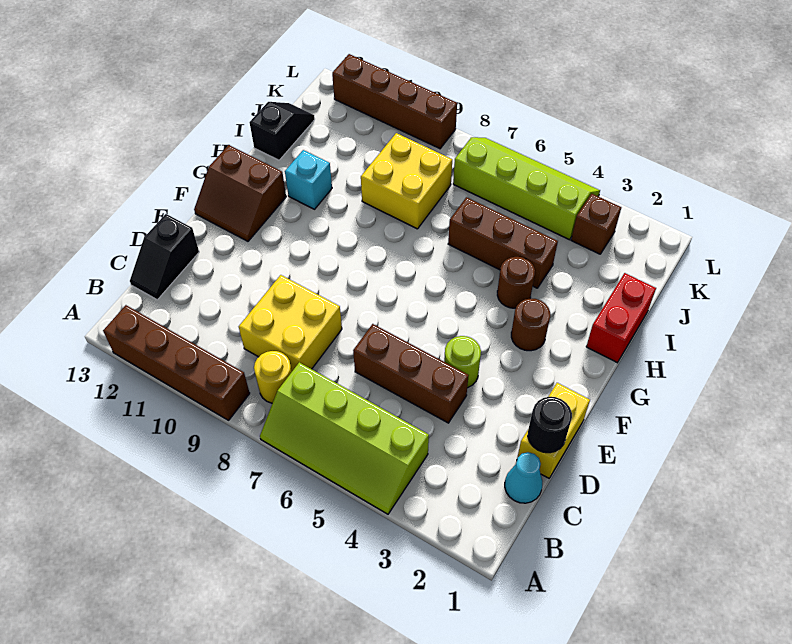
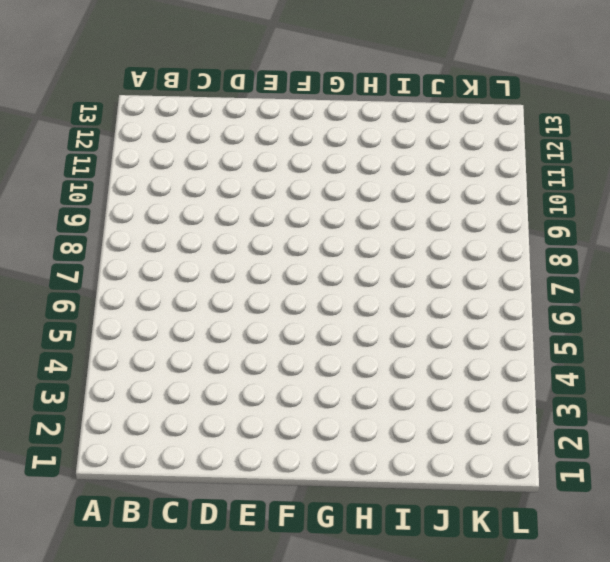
none -> lime 2x4 slope [260,362,429,514]
none -> brown 1x4 brick [103,305,250,420]
none -> yellow 1x1 round brick [254,351,292,403]

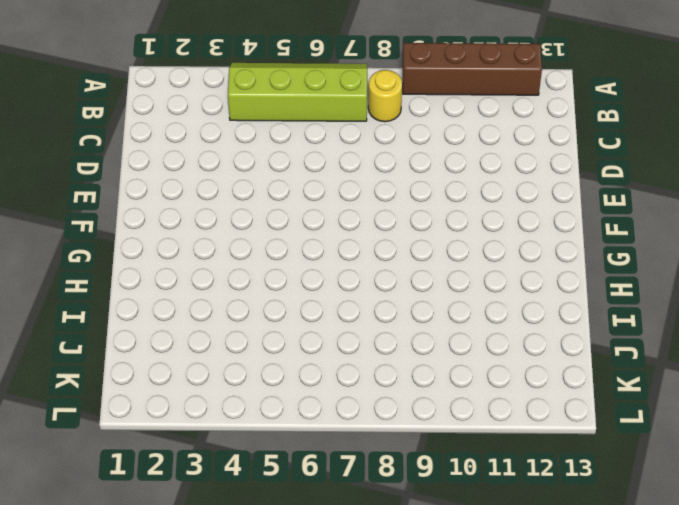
none -> cyan 1x1 cone [505,452,542,503]
none -> yellow 2x2 brick [239,275,342,371]
none -> black 1x2 slope [130,214,199,300]

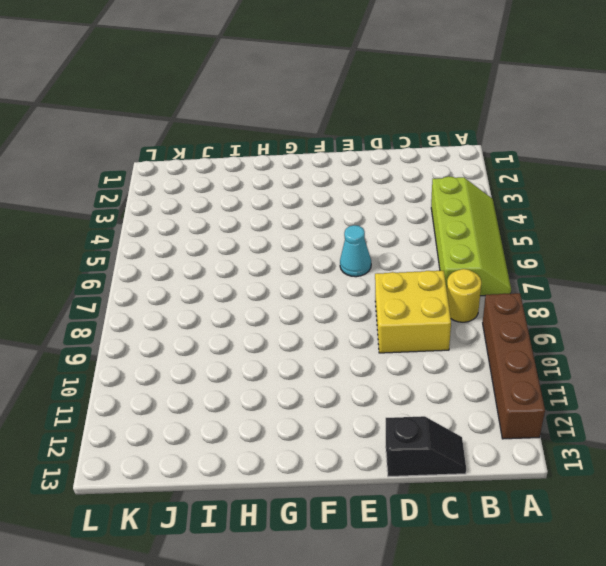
cyan 1x1 cone [340,225,371,277] -> cyan 1x1 cone moved to [505,452,542,503]
none -> yellow 1x2 brick [517,383,590,478]
none -> brown 1x3 brick [353,324,469,423]
none -> lime 1x1 round brick [444,336,481,388]

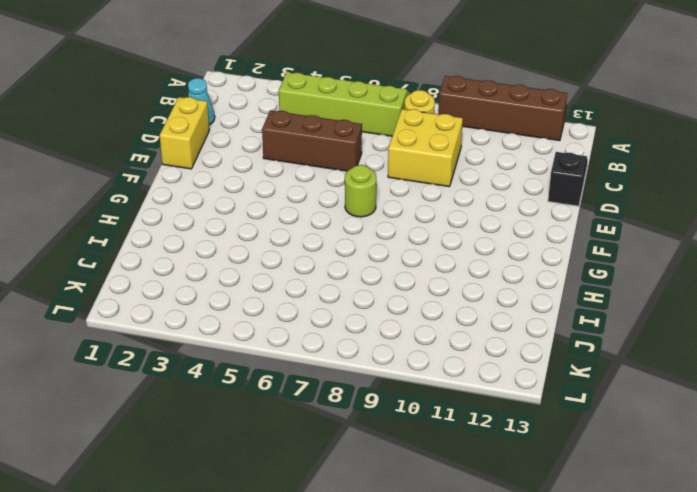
lime 1x1 round brick [345,165,376,217] -> lime 1x1 round brick moved to [444,336,481,388]
none -> brown 2x2 slope [194,145,286,241]
none -> brown 1x1 round brick [511,298,550,351]
none -> red 1x2 brick [586,273,656,363]

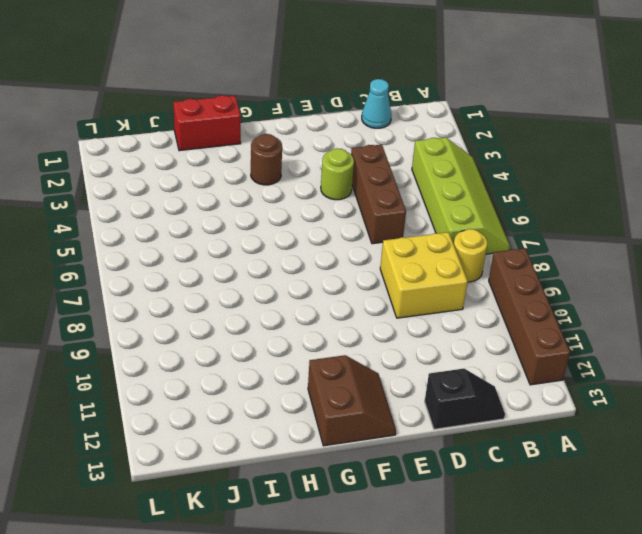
none -> yellow 1x2 brick [517,383,590,478]
none -> brown 1x1 round brick [497,257,535,308]
none -> cyan 1x1 brick [285,150,332,209]

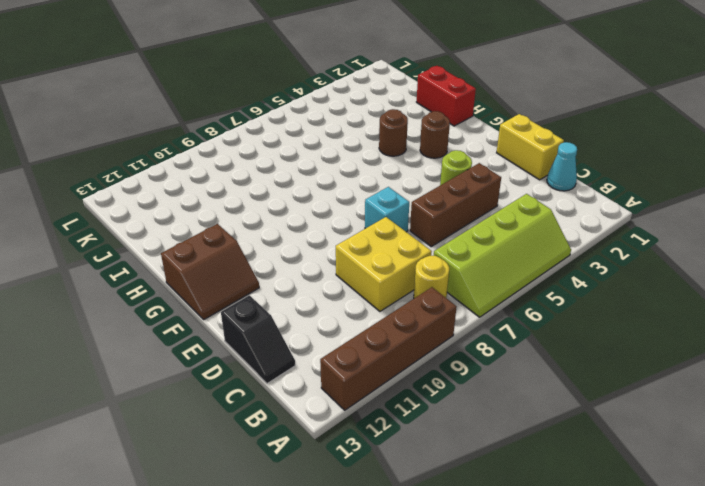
cyan 1x1 brick [365,187,409,232] -> cyan 1x1 brick moved to [285,150,332,209]
none -> brown 1x3 brick [448,197,558,288]
none -> yellow 2x2 brick [361,133,452,229]
none -> black 1x2 slope [249,102,315,160]

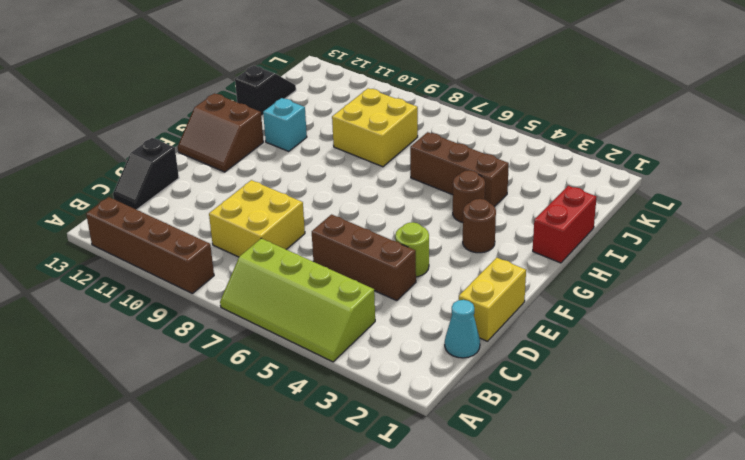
none -> yellow 1x1 round brick [254,351,292,403]
none -> brown 1x1 brick [571,194,621,254]
none -> lime 2x4 slope [453,137,600,240]

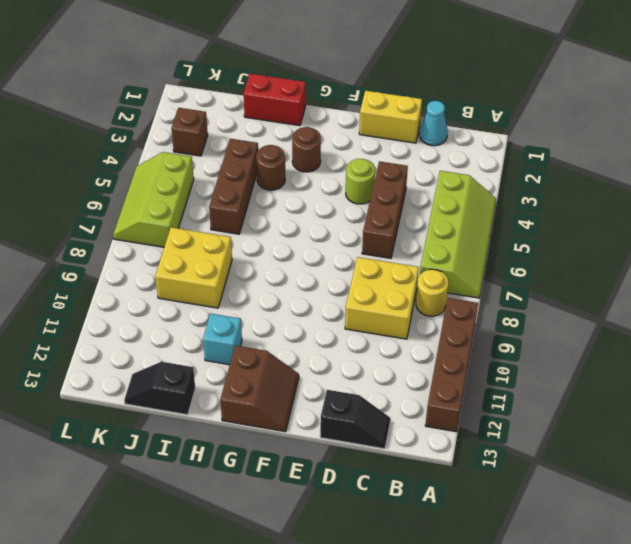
lime 2x3 slope [113,152,194,247] -> lime 2x4 slope [453,137,600,240]
none -> brown 1x4 brick [332,54,457,149]
none -> black 1x1 round brick [528,397,572,453]

